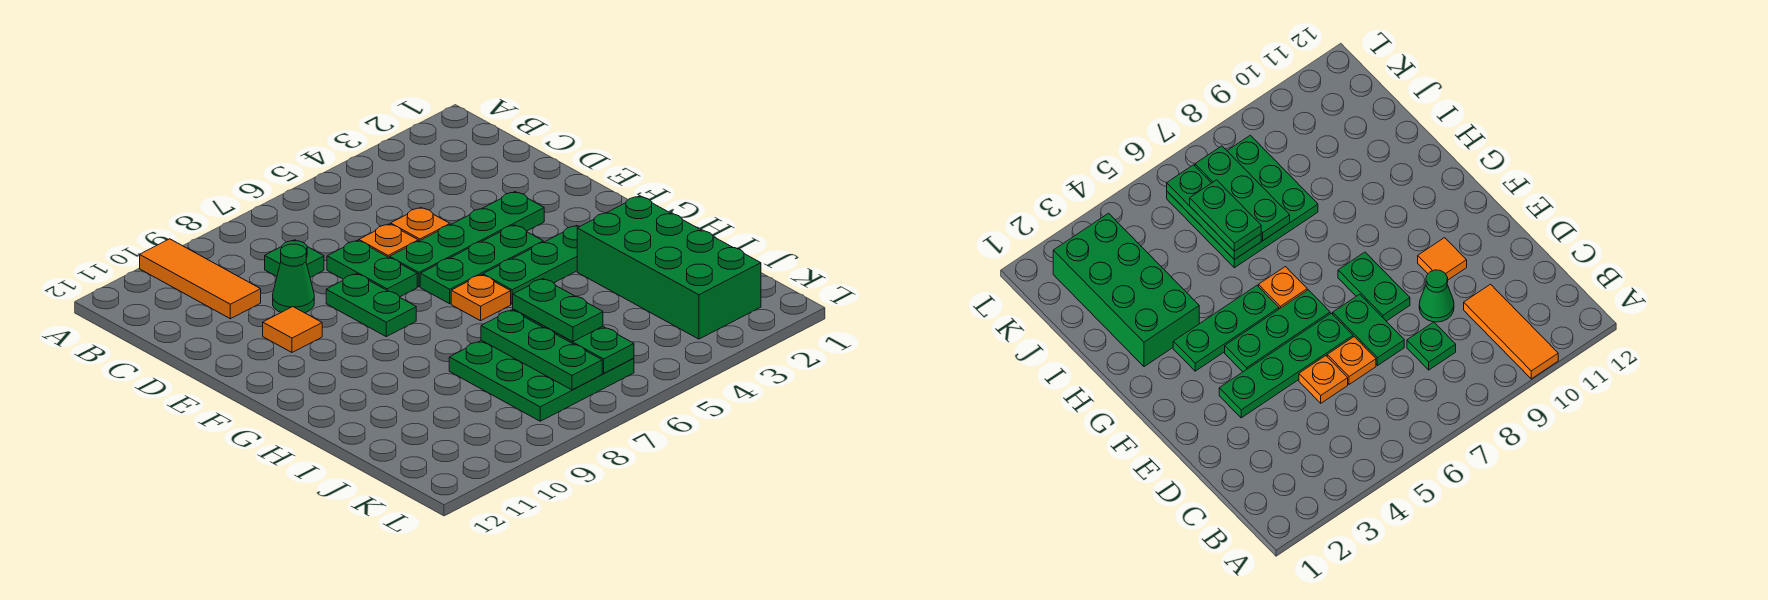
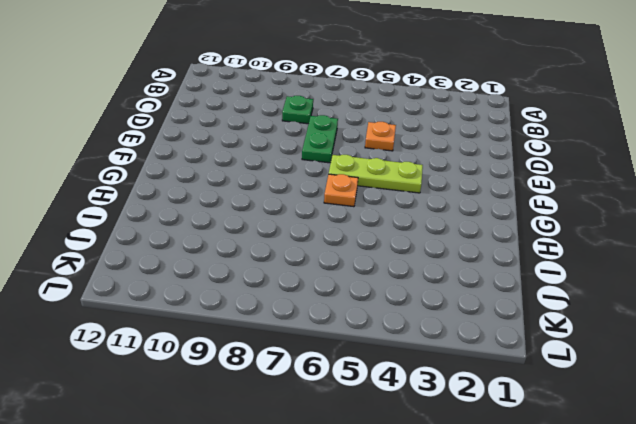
lime 1x3 plate [329,155,423,193] -> green 1x3 plate [420,225,543,304]
none -> orange 1x3 tile [140,239,261,319]
none -> orange 1x1 plate [359,224,418,258]
none -> green 1x1 cone [273,244,314,313]

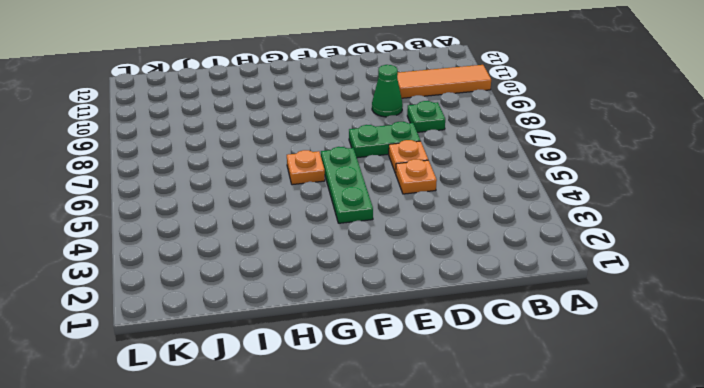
none -> green 1x4 plate [390,192,544,287]
none -> green 1x2 plate [326,274,416,337]
none -> orange 1x1 tile [263,307,322,352]

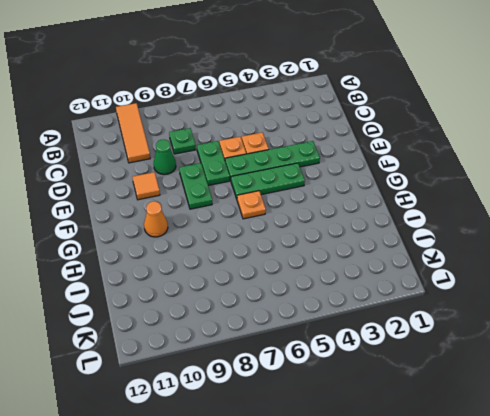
orange 1x1 cone [144,201,168,237] -> none
none -> green 1x3 plate [483,225,580,304]
none -> green 2x4 brick [577,196,761,339]
none -> green 3x3 plate [449,340,634,421]

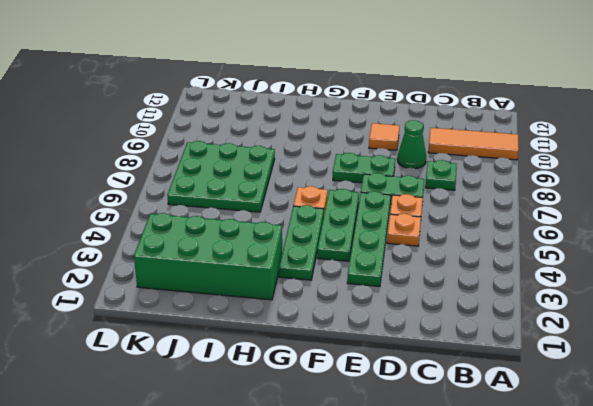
none -> green 1x3 plate [513,309,634,373]
none -> green 1x3 plate [481,310,602,390]
none -> green 1x2 plate [513,279,603,341]

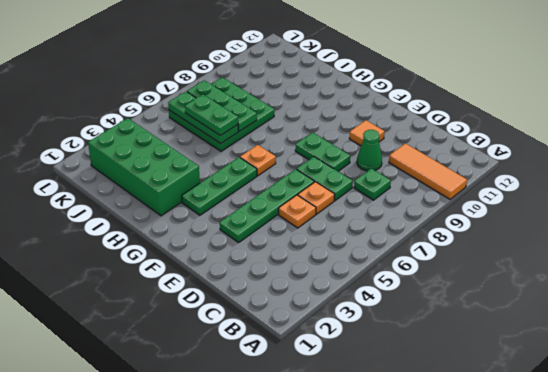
none -> green 1x3 plate [420,225,543,304]

